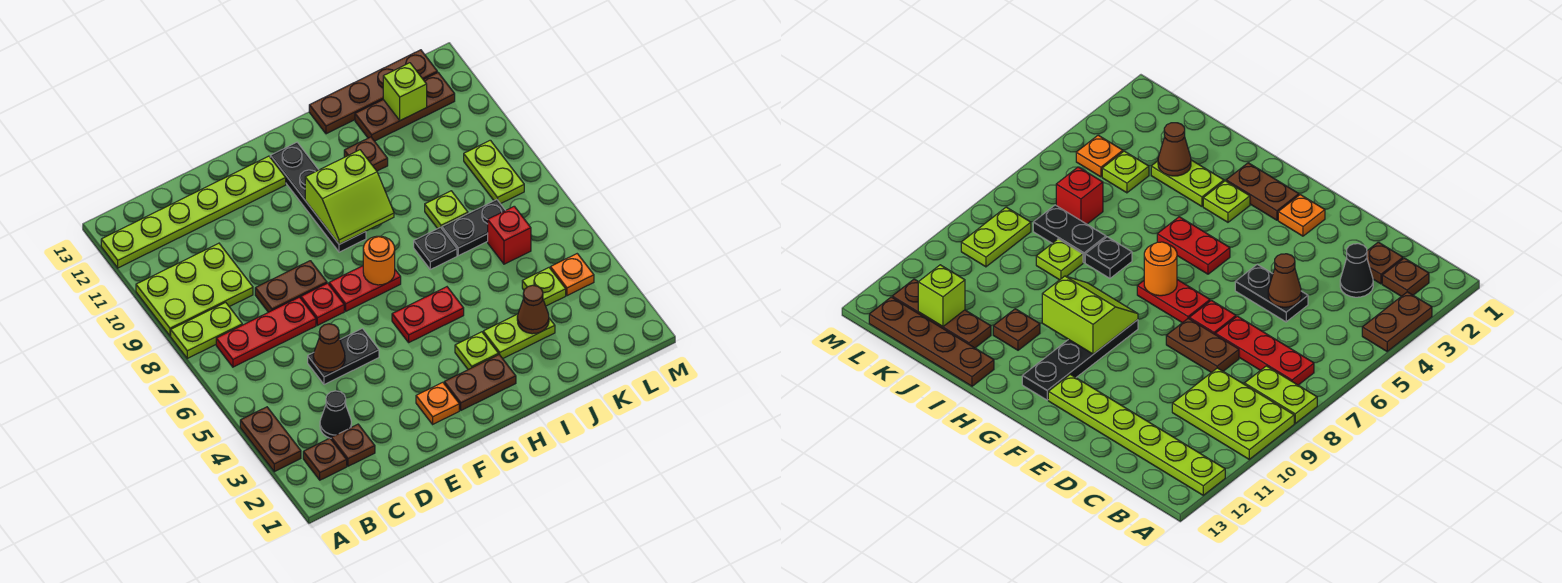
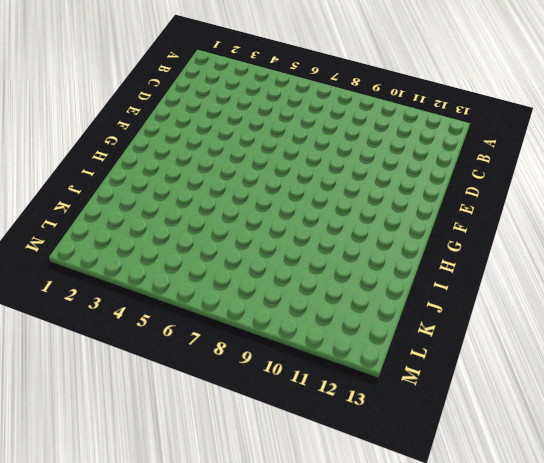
none -> brown 1x2 plate [240,407,301,472]
none -> lime 1x2 plate [171,302,242,358]
none -> lime 2x3 plate [136,243,253,336]
none -> lime 1x6 plate [101,156,286,268]

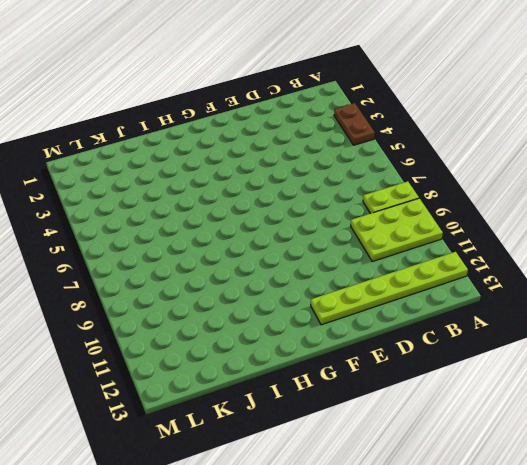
none -> brown 1x1 plate [303,438,347,480]
none -> red 1x3 plate [216,297,316,367]
none -> brown 1x1 plate [331,424,375,466]
none -> black 1x1 cone [320,391,351,438]

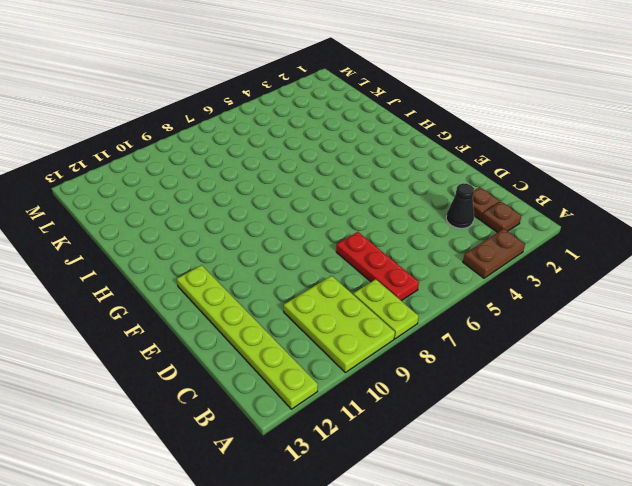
none -> black 1x2 plate [308,328,379,385]
none -> brown 1x2 plate [255,261,327,312]
none -> red 1x1 plate [301,283,344,325]
none -> orange 1x1 plate [416,382,459,424]

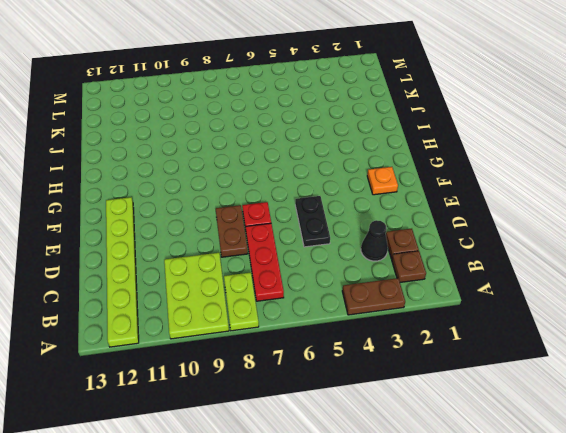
none -> red 1x2 plate [329,266,401,311]
none -> brown 1x2 plate [444,355,516,410]
none -> red 1x2 plate [392,287,464,342]
none -> black 1x4 plate [270,142,366,252]

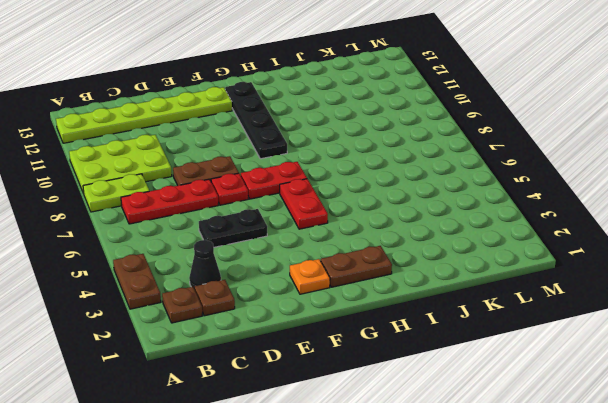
red 1x2 plate [280,179,328,229] -> red 1x2 plate turned to [392,287,464,342]
none -> lime 1x1 plate [455,332,498,370]
none -> lime 1x2 plate [483,314,555,358]
none -> black 1x1 plate [414,227,457,269]
none -> brown 1x1 plate [344,137,388,171]

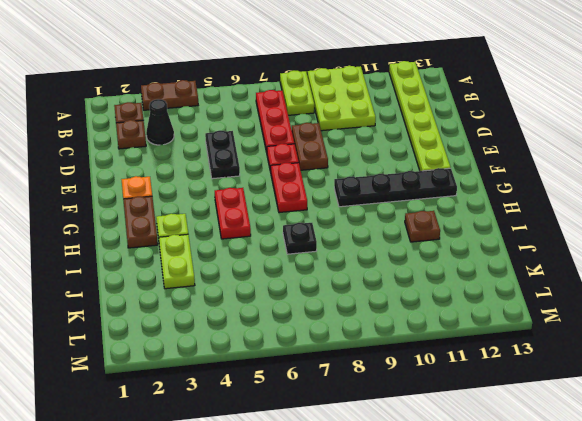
none -> brown 1x4 plate [309,50,437,134]
none -> black 1x2 plate [442,200,505,256]
none -> lime 1x1 plate [425,191,468,228]
none -> brown 1x3 plate [355,73,455,141]

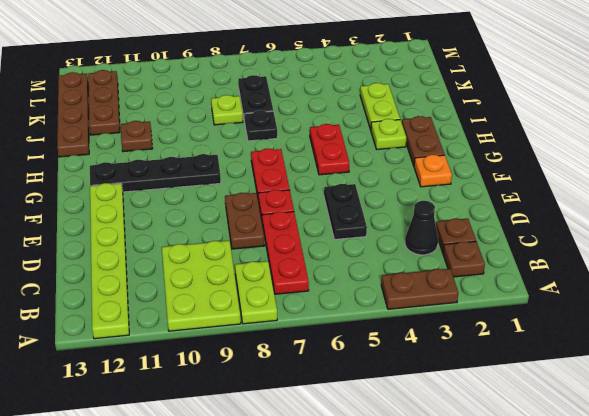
none -> lime 1x1 plate [522,268,566,306]
none -> red 1x1 brick [488,206,531,264]
none -> orange 1x1 plate [550,254,594,296]
none -> lime 1x2 plate [464,140,524,204]

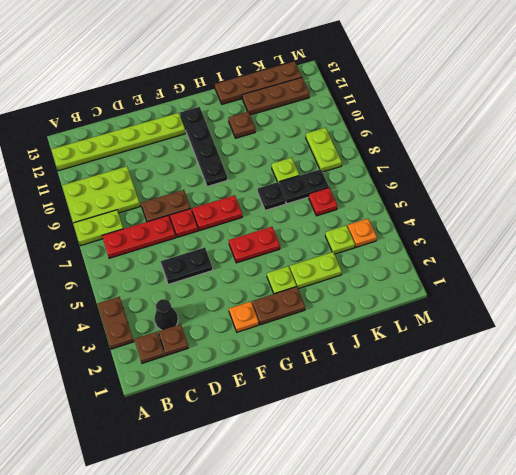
red 1x1 plate [309,188,337,216] -> red 1x1 brick [488,206,531,264]
none -> brown 1x1 cone [313,324,345,372]
none -> orange 1x1 round brick [363,236,395,285]
none -> lime 2x2 slope [305,150,394,244]
none -> brown 1x1 cone [517,285,549,334]

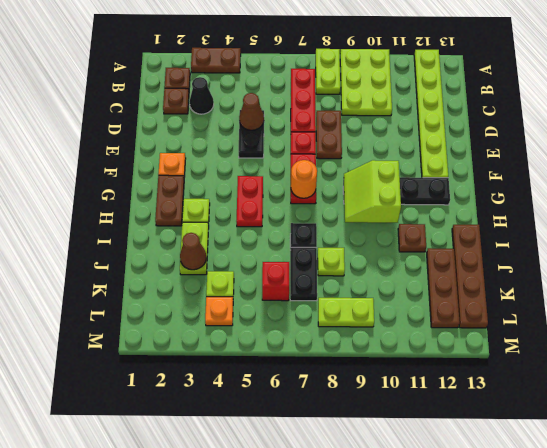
none -> lime 1x1 brick [383,63,427,121]

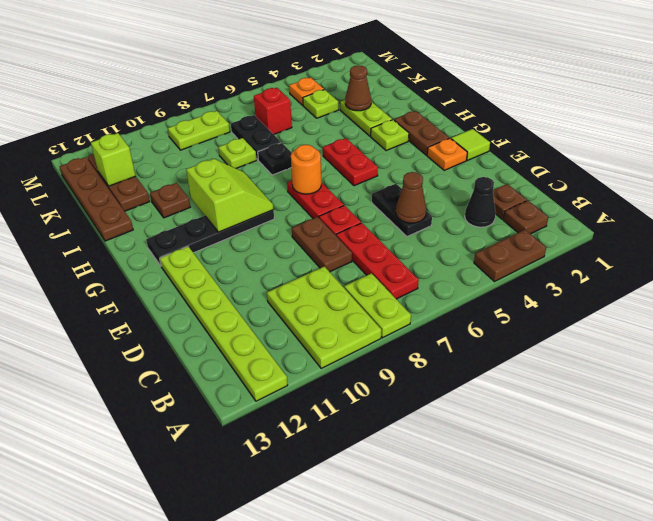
lime 1x1 tile [451,129,490,160] -> none

